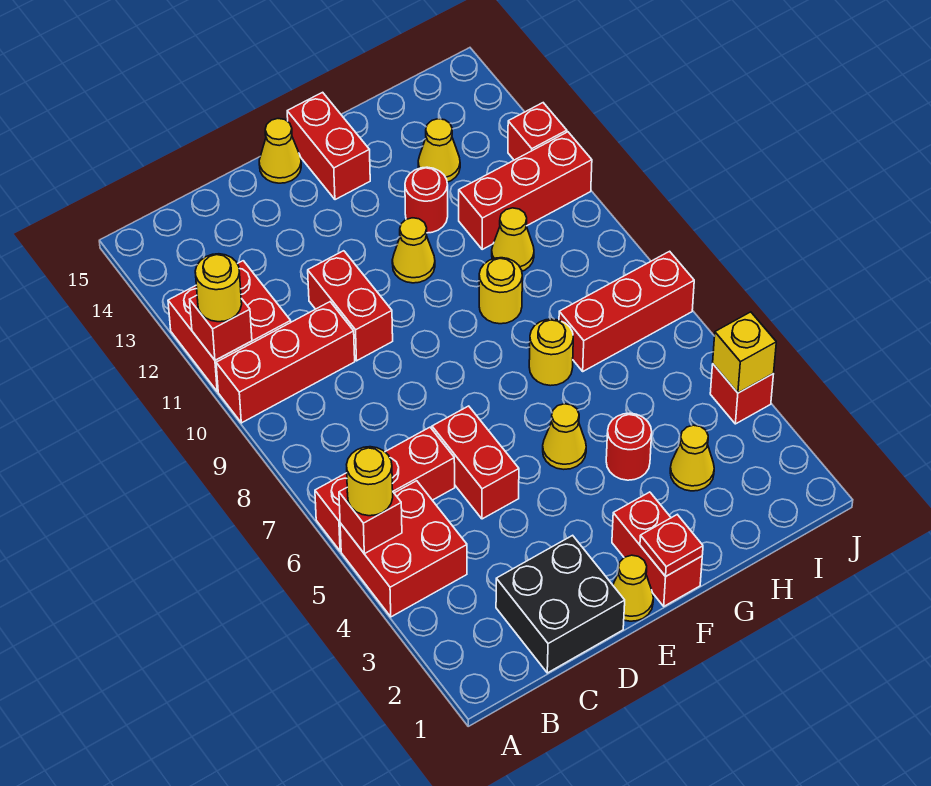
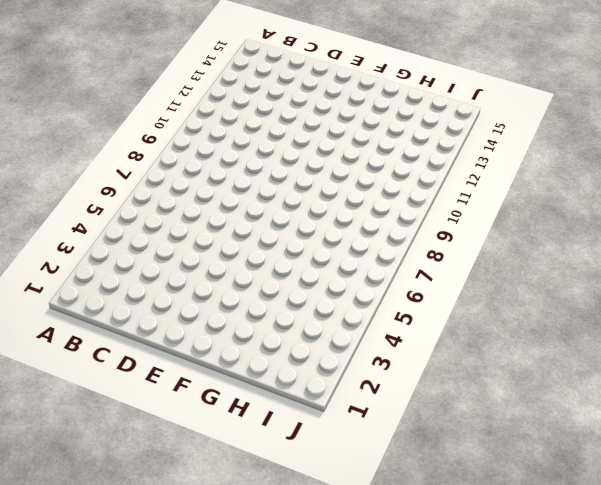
none -> red 2x2 brick [340,481,467,617]
none -> red 1x3 brick [315,427,455,551]
none -> red 1x3 brick [216,302,355,423]
none -> red 2x2 brick [168,261,291,391]

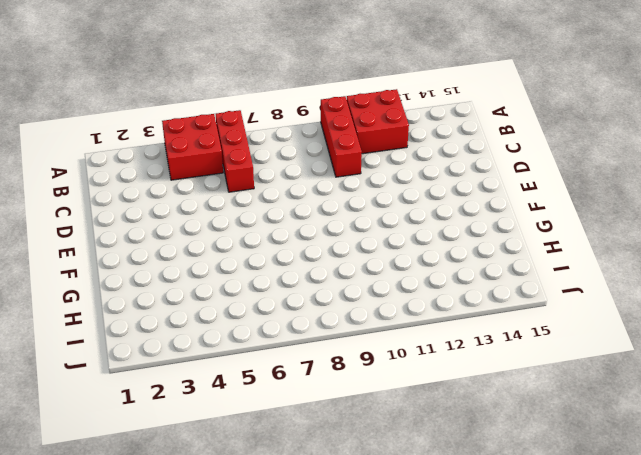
none -> black 2x2 brick [496,535,625,673]
none -> red 1x2 brick [432,406,519,519]
none -> red 1x2 brick [308,251,393,361]
none -> yellow 1x1 cone [613,555,653,621]

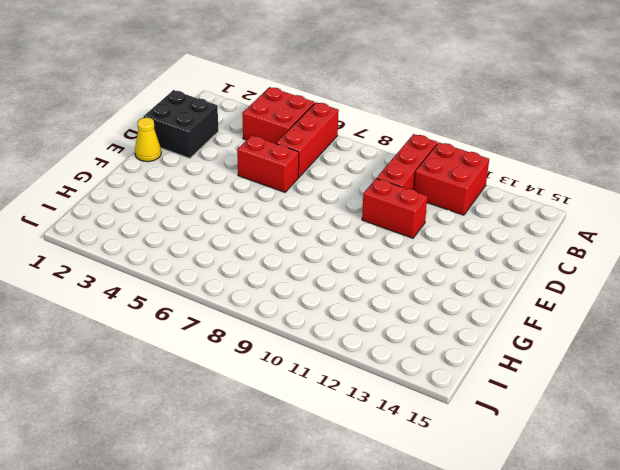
none -> yellow 1x1 cone [259,119,301,183]
none -> red 1x2 brick [612,492,702,606]
none -> yellow 1x1 cone [543,404,586,469]
none -> yellow 1x1 cone [392,218,435,283]

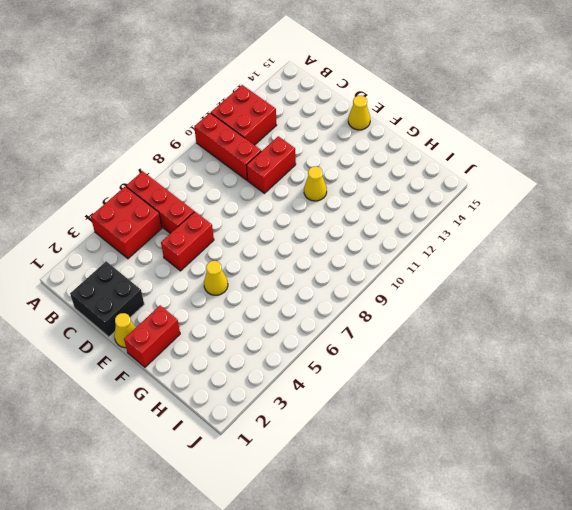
none -> red 1x2 brick [287,92,370,200]
none -> red 1x1 round brick [606,413,652,480]
none -> yellow 1x1 round brick [529,319,573,386]
none -> yellow 1x1 round brick [479,258,522,324]

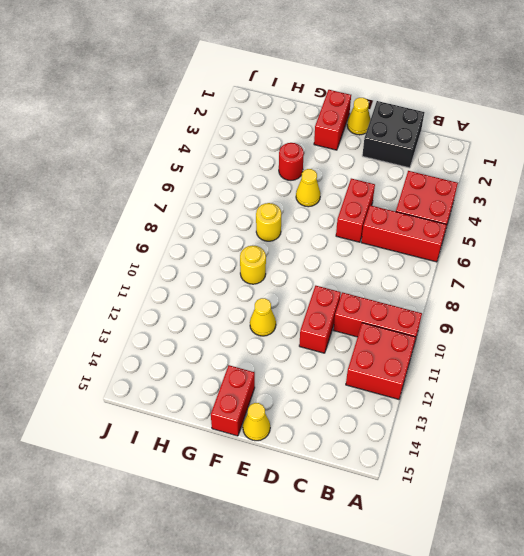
none -> red 1x1 round brick [405,167,448,233]
none -> yellow 1x1 cone [670,425,714,491]
none -> red 1x3 brick [559,251,694,371]
none -> yellow 1x1 cone [492,208,534,271]

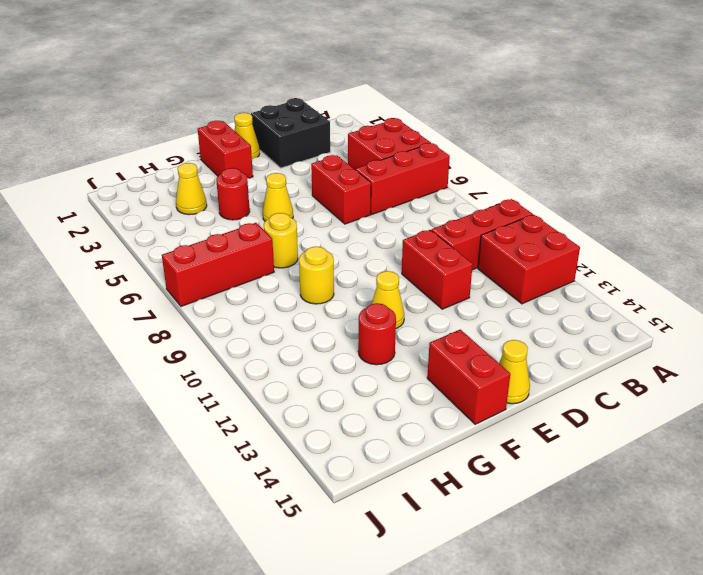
none -> yellow 1x1 cone [492,208,534,271]
none -> red 1x3 brick [459,132,592,249]
none -> yellow 1x1 cone [418,119,460,182]
none -> red 1x1 brick [710,364,773,424]

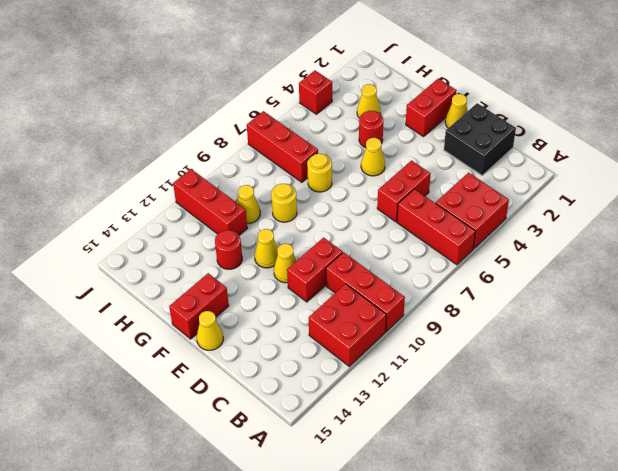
yellow 1x1 cone [274,244,296,283] -> yellow 1x1 cone moved to [418,119,460,182]
none -> red 1x1 brick [508,103,567,160]
none -> red 1x1 brick [339,488,402,554]
none -> red 1x1 brick [190,295,252,360]
none -> red 1x1 plate [640,515,703,576]

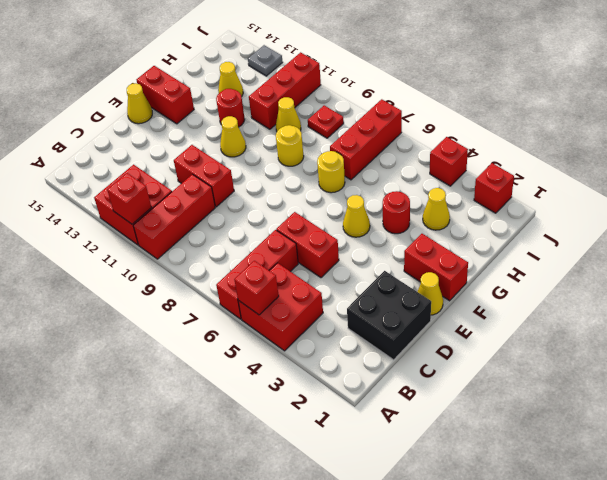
red 1x1 plate [308,105,344,138] -> red 1x1 plate moved to [640,515,703,576]
red 1x1 brick [474,163,514,213] -> red 1x1 brick moved to [508,103,567,160]
grey 1x1 plate [248,45,283,76] -> none
none -> yellow 1x1 brick [713,312,776,393]
none -> yellow 1x1 round brick [347,447,393,516]
none -> yellow 1x1 round brick [195,254,242,322]

